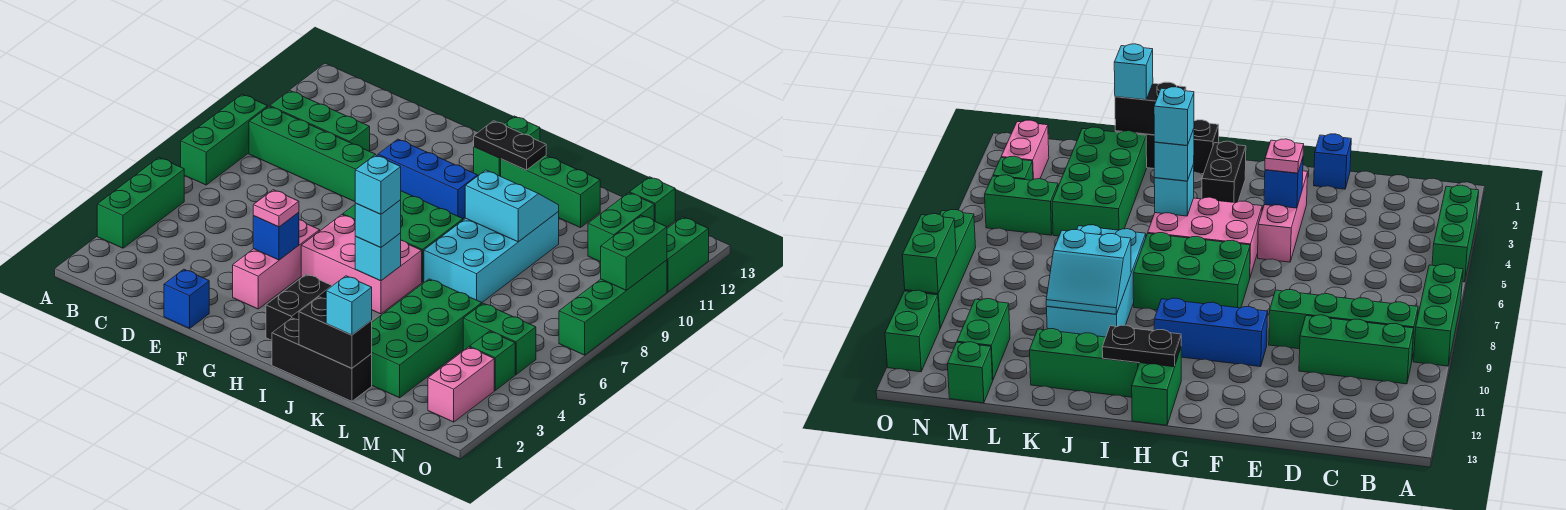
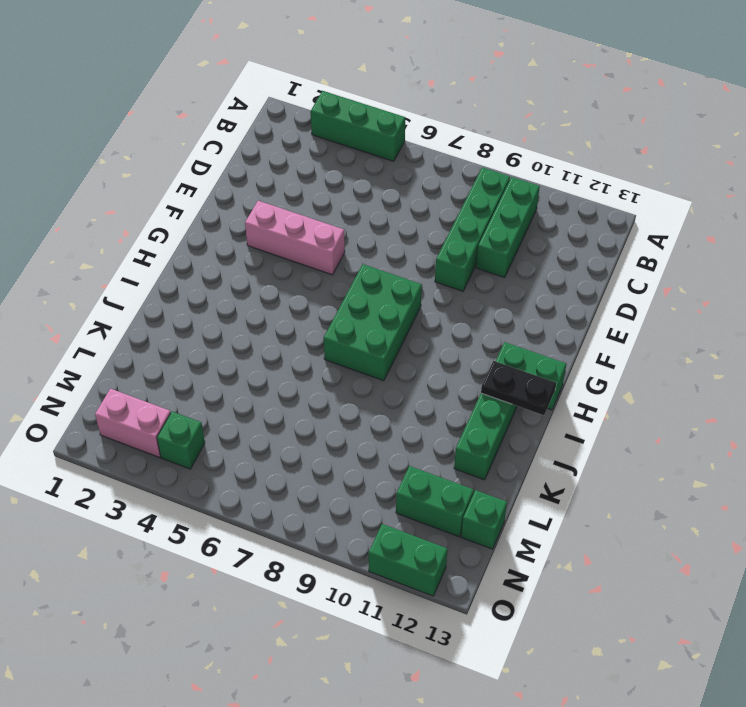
black 1x2 plate [481,361,556,415] -> black 1x2 plate turned to [474,121,546,170]
none -> green 1x3 brick [181,94,268,185]
none -> blue 1x1 brick [164,269,209,328]
none -> blue 1x3 brick [378,139,478,219]
none -> pink 2x3 brick [301,215,422,314]

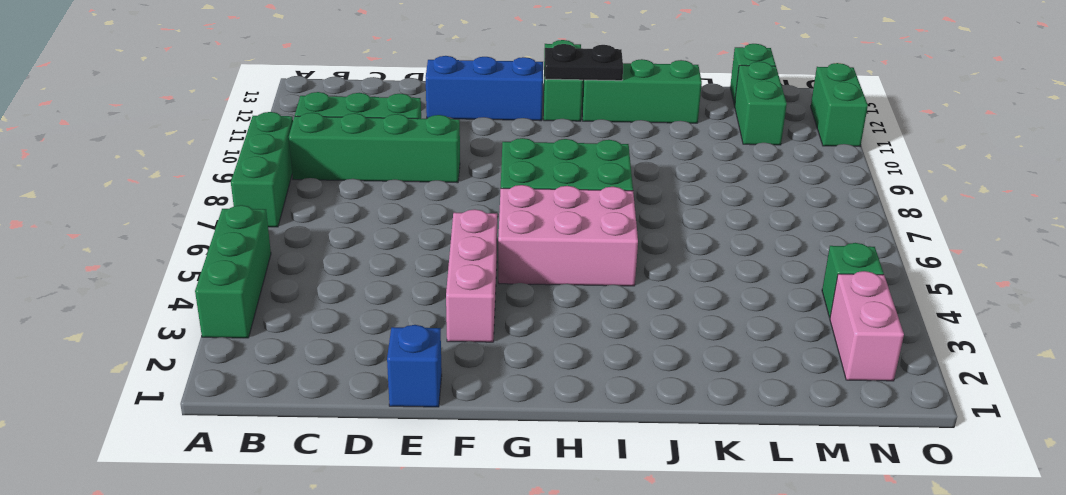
blue 1x3 brick [426,56,543,121] -> blue 1x3 brick moved to [378,139,478,219]
none -> black 1x2 brick [266,274,332,340]
none -> black 1x3 brick [272,318,372,401]
none -> cyan 2x4 brick [424,212,559,302]
none -> green 2x4 brick [371,279,482,398]

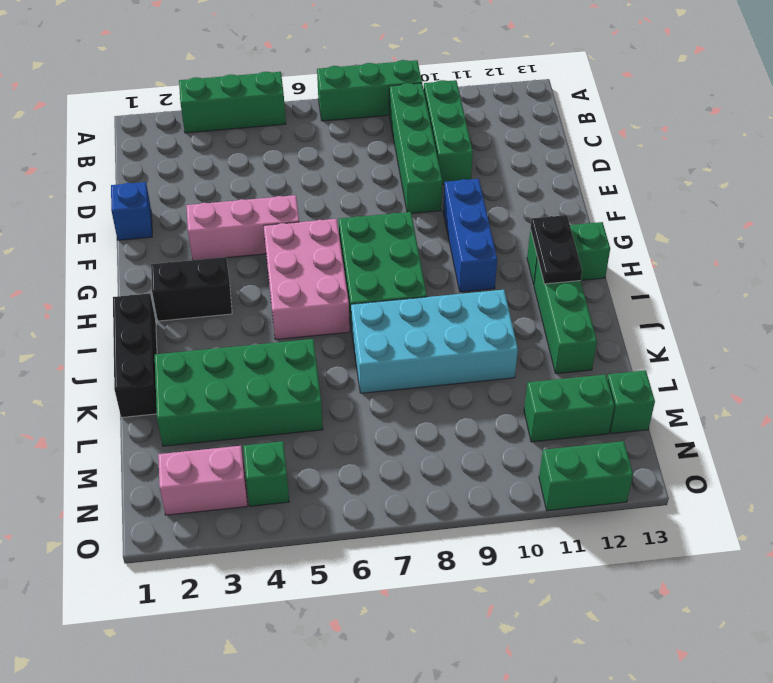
none -> green 1x2 brick [463,303,536,375]
none -> green 1x4 brick [559,260,667,355]
none -> blue 1x1 brick [253,212,299,260]
none -> cyan 1x1 brick [355,233,401,281]

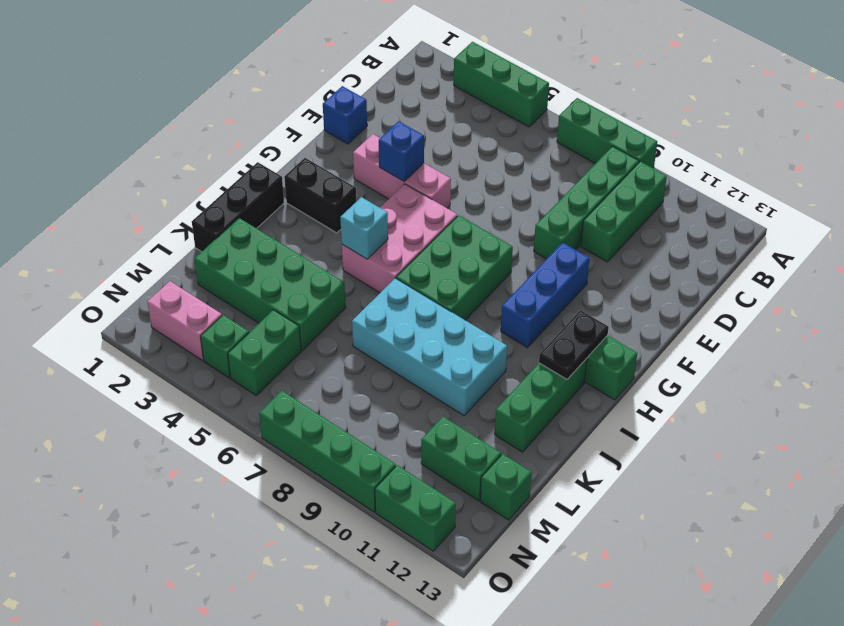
none -> black 1x2 brick [299,297,372,368]
none -> cyan 2x2 slope [465,170,559,242]
none -> green 1x2 brick [601,215,667,290]
none -> pink 1x1 plate [253,190,299,227]

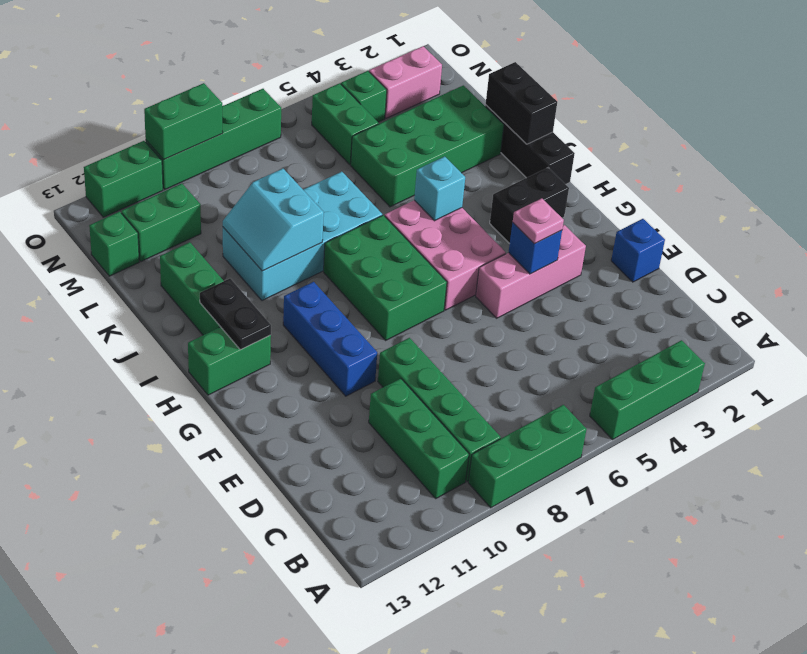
none -> cyan 1x1 brick [355,200,401,248]
none -> cyan 1x1 brick [326,276,372,335]
none -> cyan 1x1 brick [355,155,401,214]

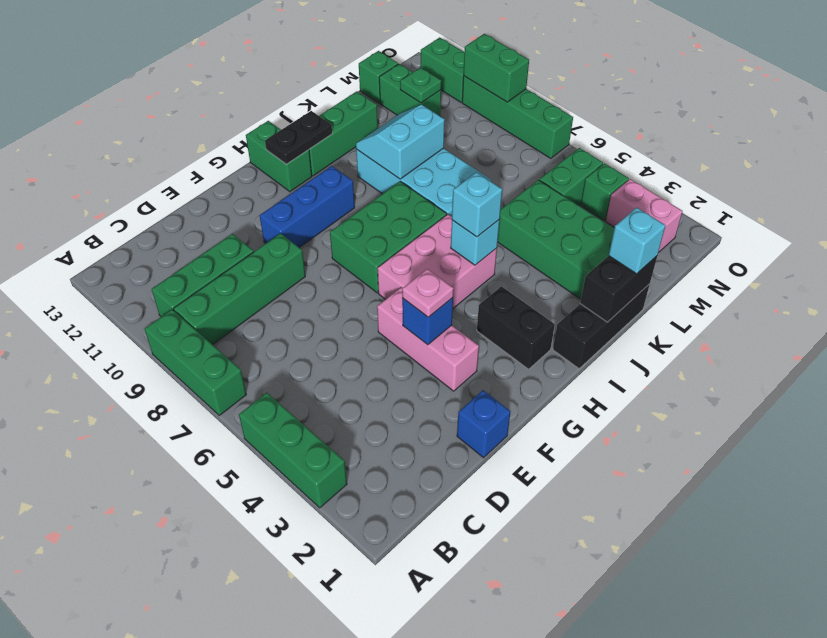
green 1x1 plate [400,67,441,103] -> none
none -> cyan 1x1 brick [355,155,401,214]

